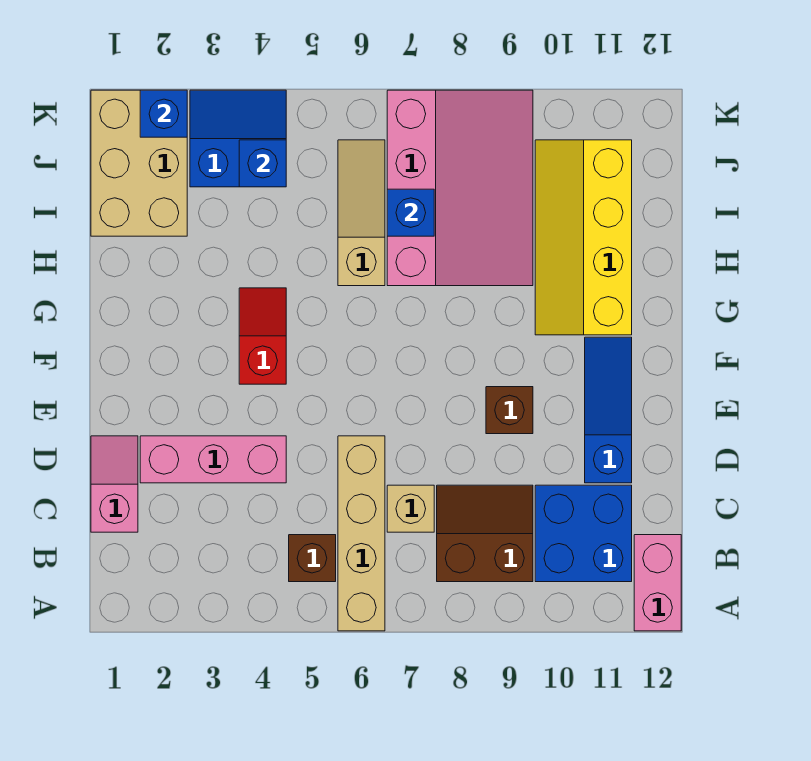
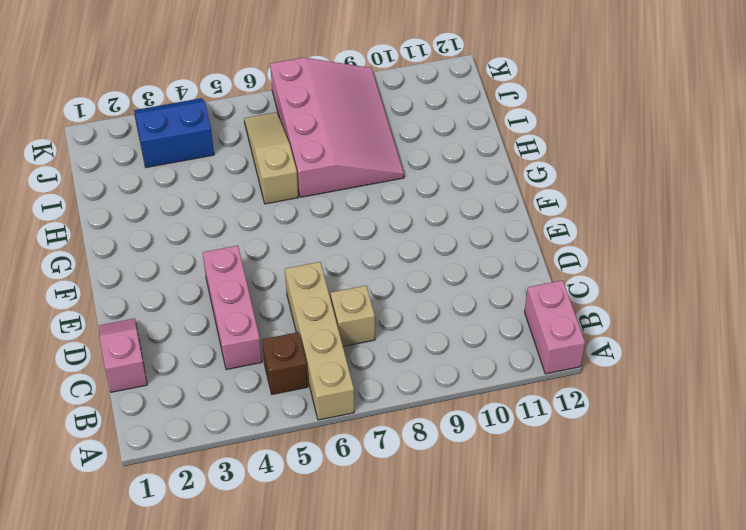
pink 1x3 brick [203,246,262,370] -> pink 1x3 brick turned to [140,436,286,483]
none -> brown 2x2 slope [437,485,533,582]
none -> blue 2x2 brick [535,485,632,582]
none -> blue 1x3 slope [585,337,632,483]

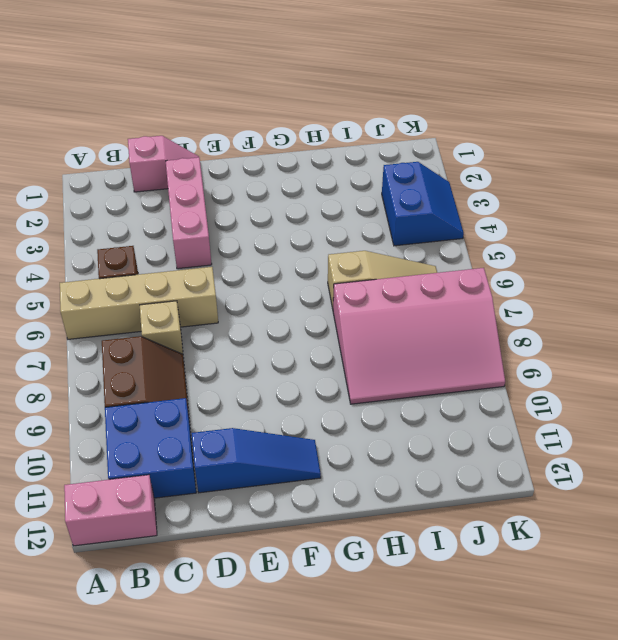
none -> brown 1x1 brick [486,387,533,434]
none -> red 1x2 slope [239,288,286,384]
none -> yellow 2x4 slope [535,140,632,335]

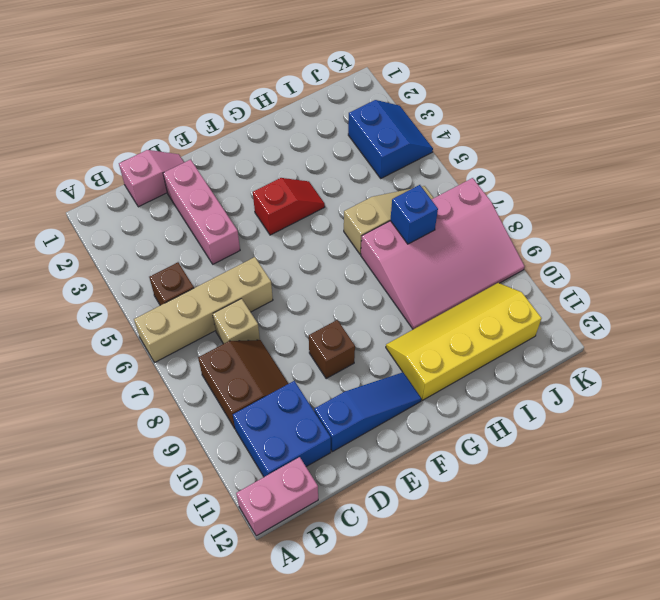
none -> tan 2x3 brick [91,90,187,236]
none -> blue 1x1 brick [239,140,286,187]
none -> blue 1x1 brick [140,90,187,137]

